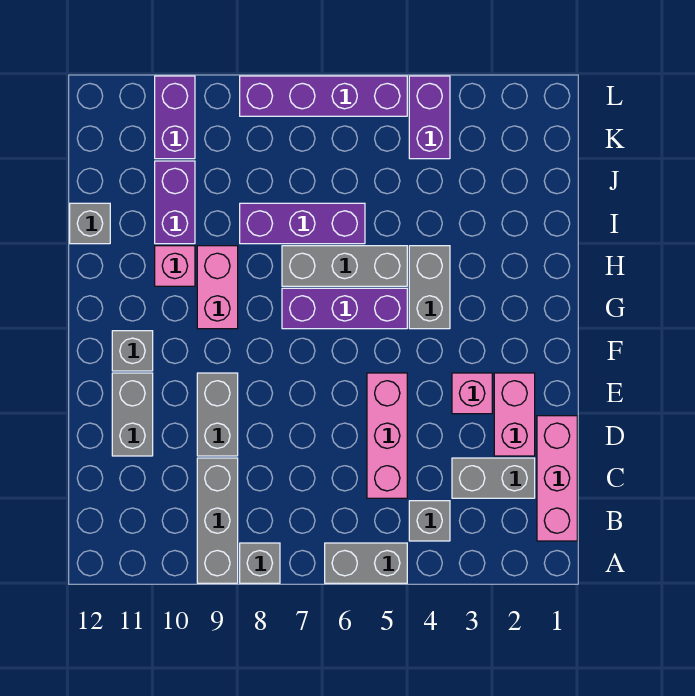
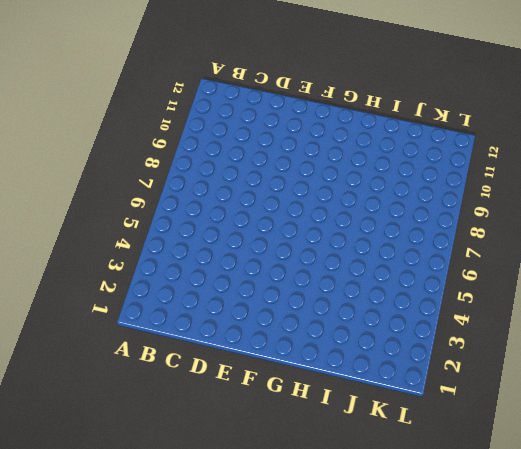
none -> grey 1x2 brick [325,543,407,583]
none -> grey 1x1 brick [240,543,280,583]
none -> grey 1x3 brick [197,458,238,583]

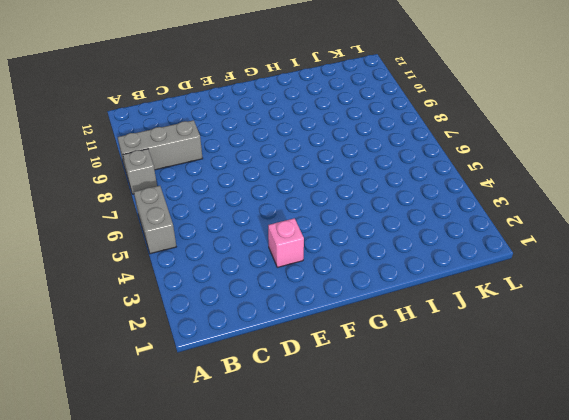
none -> pink 1x3 brick [537,416,577,541]
none -> grey 1x1 brick [409,501,450,541]
none -> grey 1x2 brick [452,458,535,498]

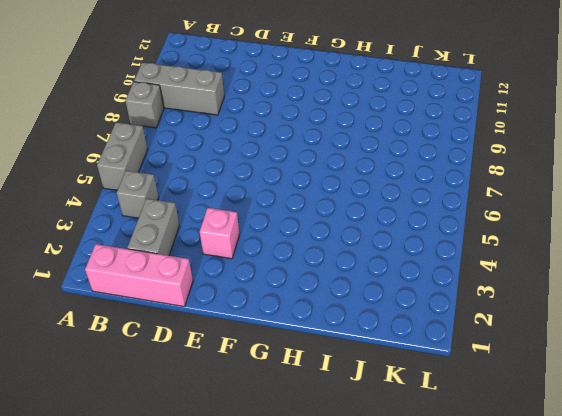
none -> pink 1x3 brick [367,373,407,498]
none -> pink 1x2 brick [494,373,535,456]
none -> grey 1x2 brick [197,373,238,456]

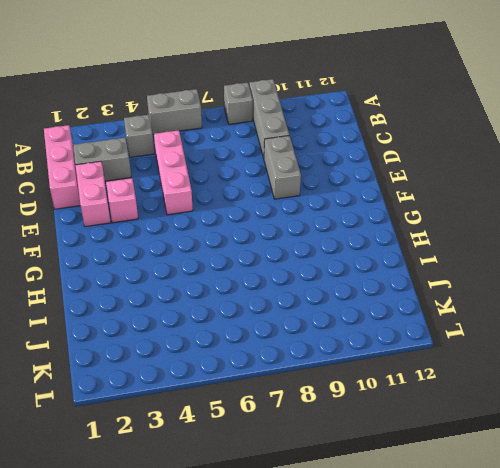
none -> grey 1x2 brick [112,373,153,456]
none -> grey 1x1 brick [112,331,153,371]
none -> grey 1x2 brick [409,246,450,329]

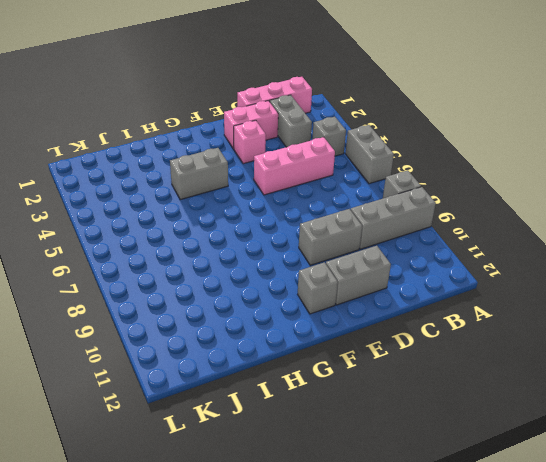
none -> purple 1x3 brick [282,288,407,329]
none -> pink 1x2 brick [197,246,238,329]
none -> grey 1x3 brick [282,246,407,286]

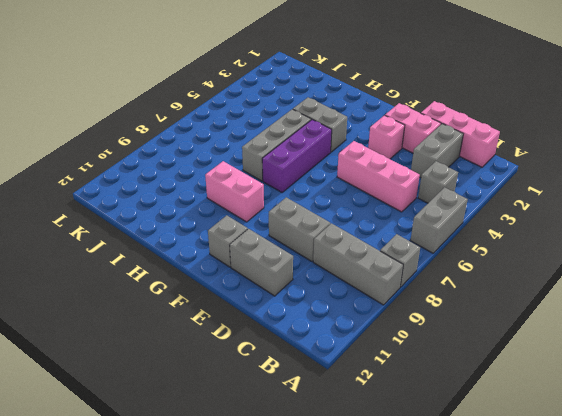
none -> pink 1x1 brick [155,246,195,286]
none -> purple 1x3 brick [240,203,365,244]
none -> purple 1x2 brick [155,161,195,244]

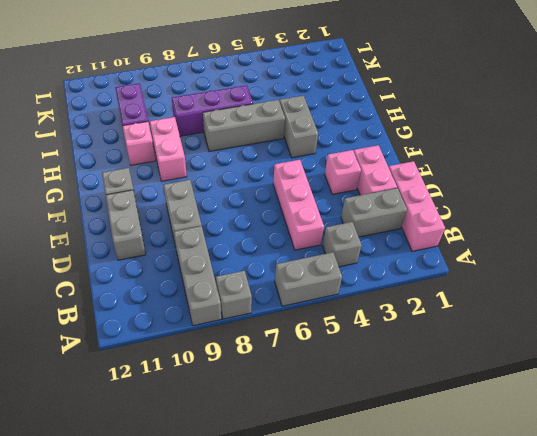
none -> purple 1x3 brick [282,288,407,329]
none -> grey 1x1 brick [70,203,110,244]
none -> purple 1x2 brick [409,76,450,159]

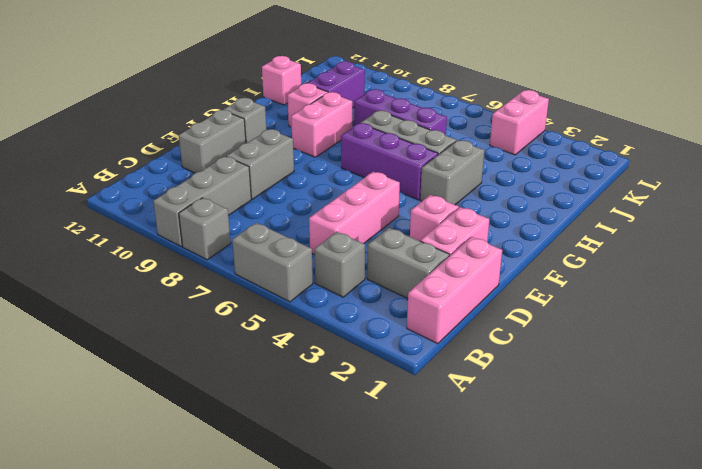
pink 1x1 brick [262,56,301,105] -> grey 1x1 brick [70,203,110,244]
pink 1x2 brick [490,90,549,155] -> purple 1x2 brick [409,76,450,159]
none -> purple 1x2 brick [155,76,195,159]
none -> purple 1x4 brick [240,76,407,116]

